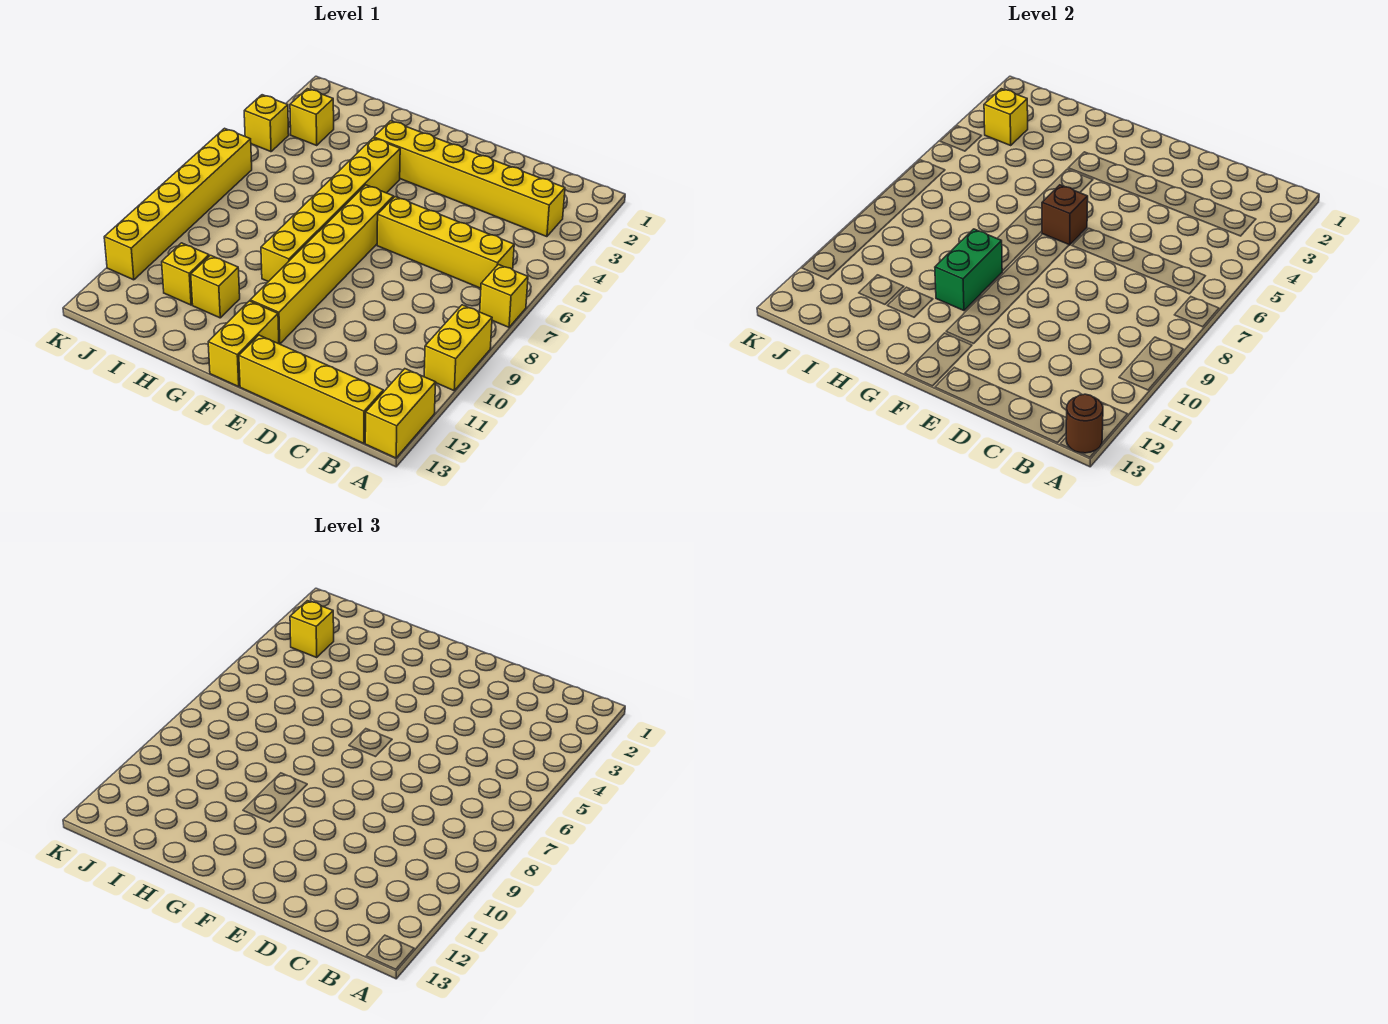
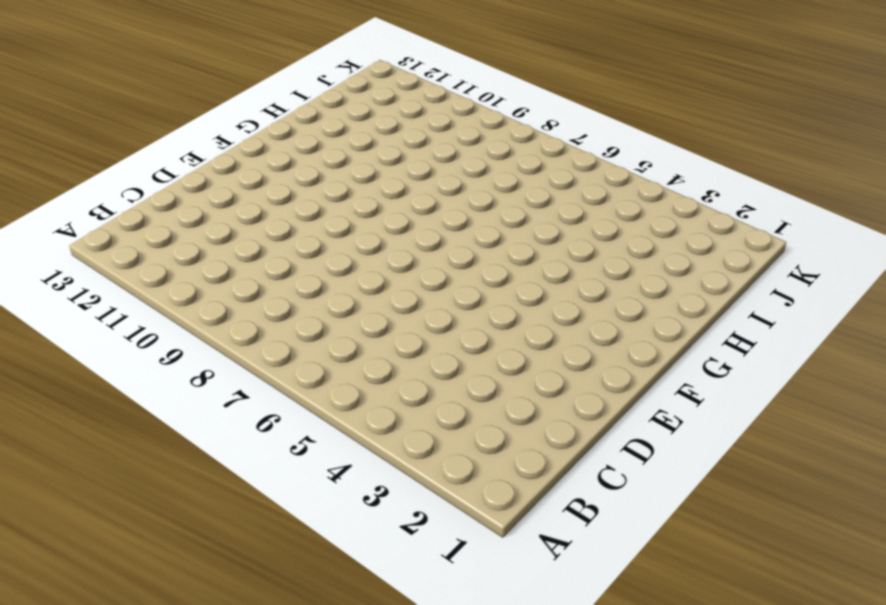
none -> yellow 1x1 brick [480,264,528,327]
none -> yellow 1x2 brick [424,305,492,390]
none -> yellow 1x2 brick [365,369,436,458]

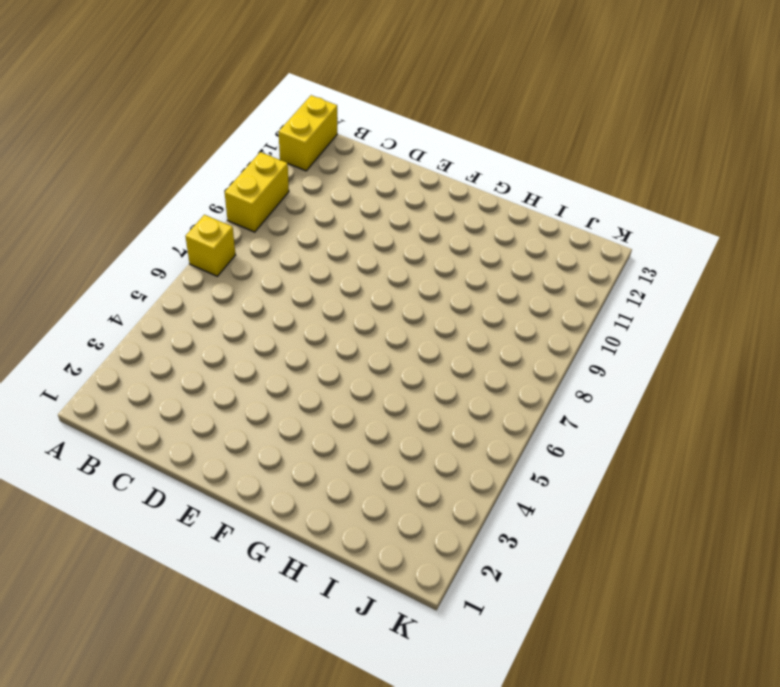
none -> yellow 1x6 brick [374,121,565,237]
none -> yellow 1x4 brick [377,197,514,288]
none -> yellow 1x4 brick [239,335,383,443]

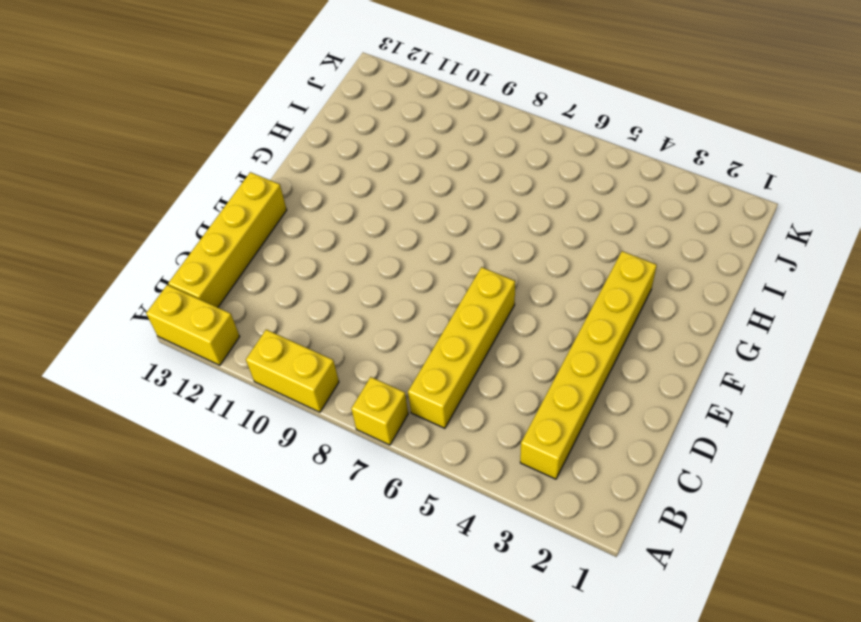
none -> yellow 1x6 brick [250,185,394,344]
none -> yellow 1x2 brick [208,301,279,387]
none -> yellow 1x6 brick [261,138,400,282]

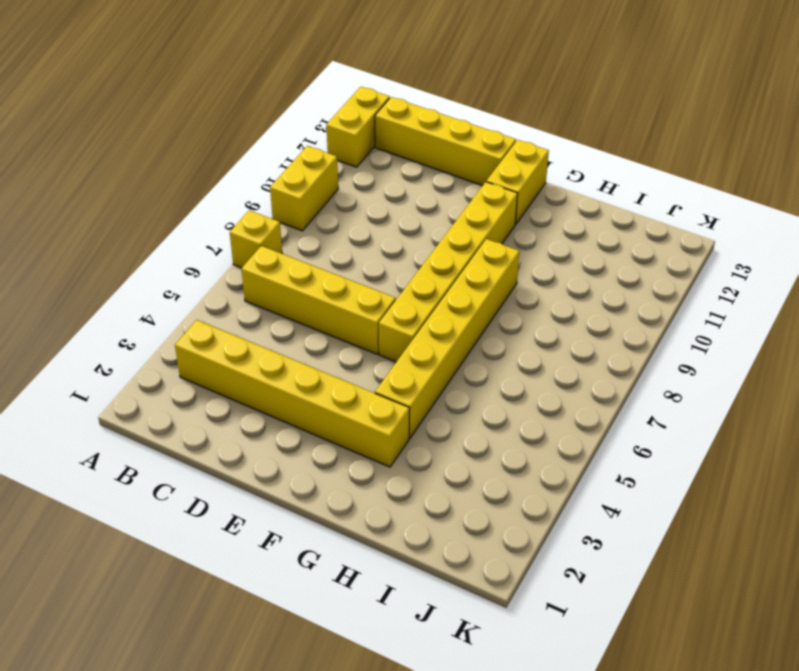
none -> yellow 1x1 brick [191,255,240,318]
none -> yellow 1x1 brick [162,243,209,305]
none -> yellow 1x1 brick [290,89,334,145]

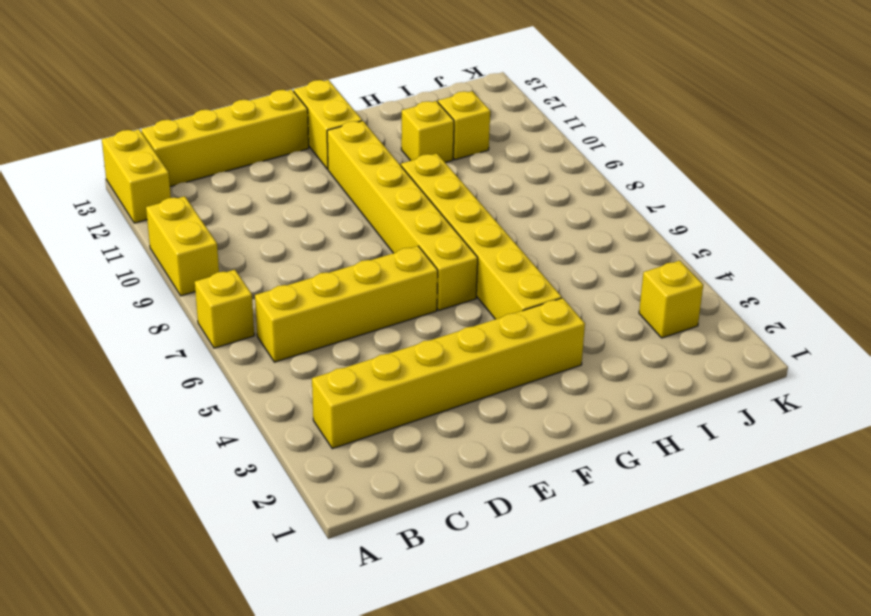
none -> yellow 1x1 brick [244,95,289,152]
none -> yellow 1x6 brick [104,128,252,280]
none -> brown 1x1 round brick [1066,394,1103,453]

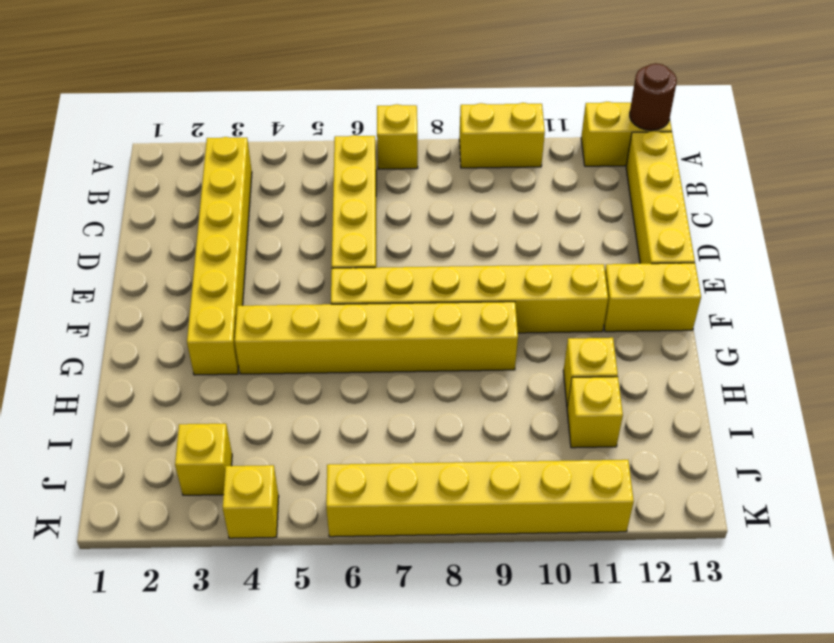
none -> brown 1x1 brick [1042,185,1088,245]
none -> green 1x2 brick [935,229,1002,311]
none -> yellow 1x1 brick [984,89,1028,145]

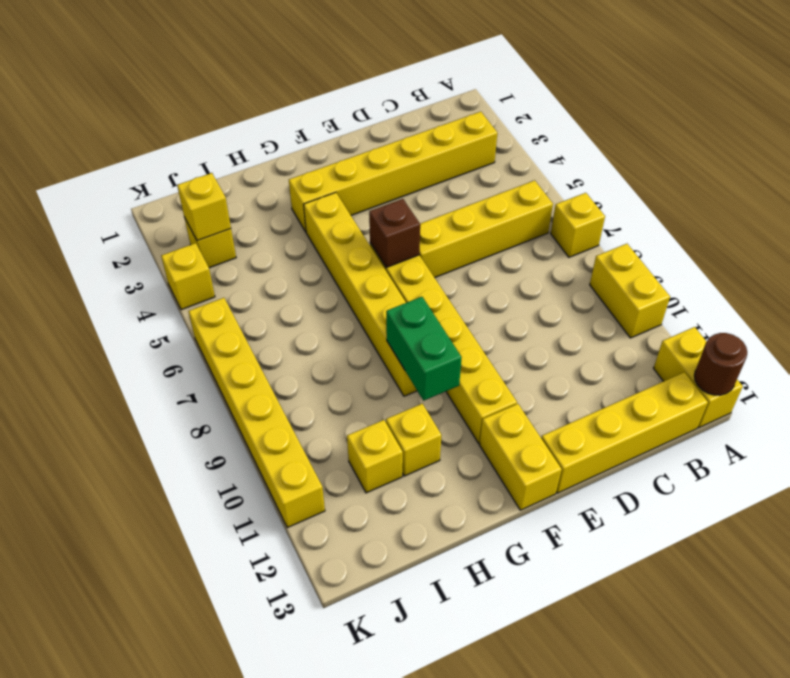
none -> yellow 1x1 brick [290,601,334,657]

